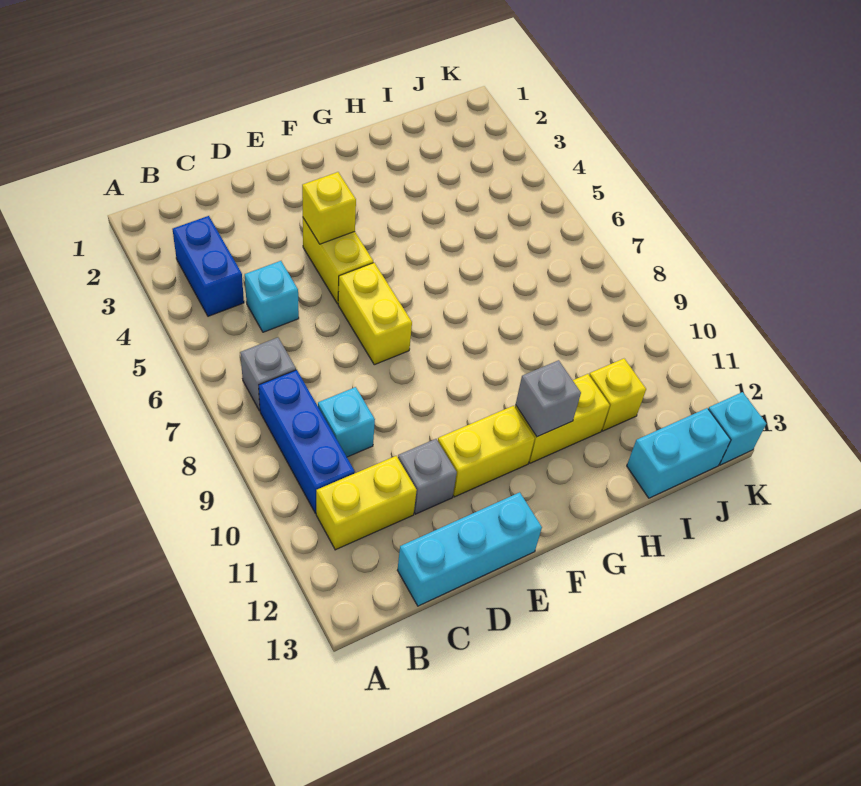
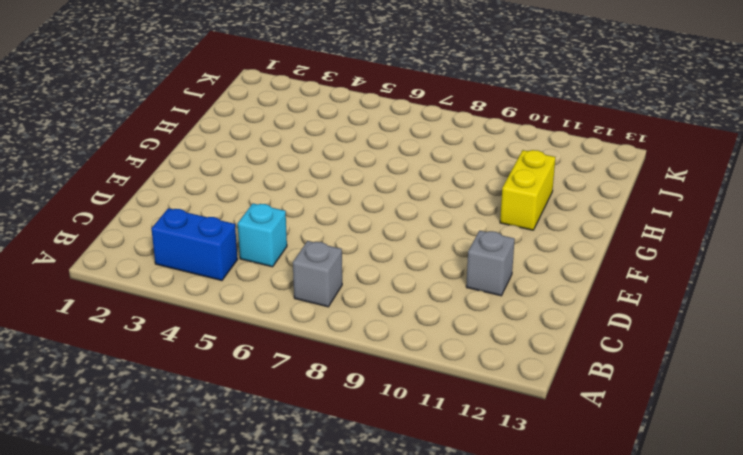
none -> blue 1x3 brick [259,370,355,514]
none -> yellow 1x2 brick [316,456,417,550]
none -> cyan 1x1 brick [318,387,375,457]

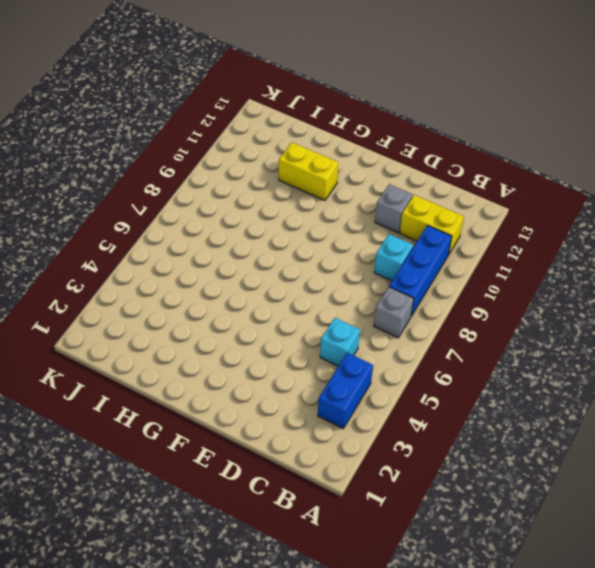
none -> cyan 1x3 brick [397,492,542,606]
none -> yellow 1x2 brick [303,218,373,304]
none -> yellow 1x2 brick [338,263,412,365]

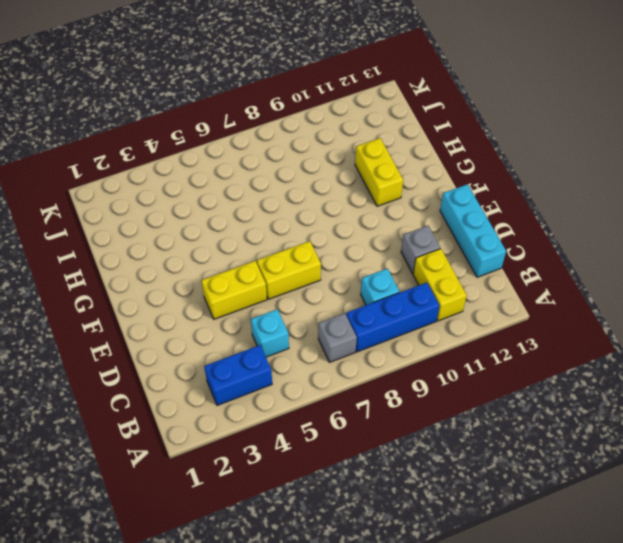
none -> yellow 1x2 brick [438,406,535,497]
none -> yellow 1x1 brick [589,359,646,431]
none -> cyan 1x2 brick [627,408,731,498]

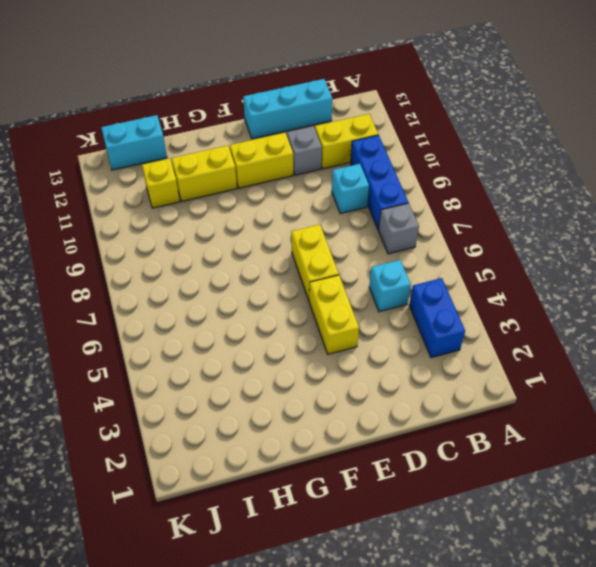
none -> cyan 1x1 brick [708,392,766,465]
none -> yellow 1x1 brick [302,172,356,244]
none -> grey 1x1 brick [516,360,581,437]

